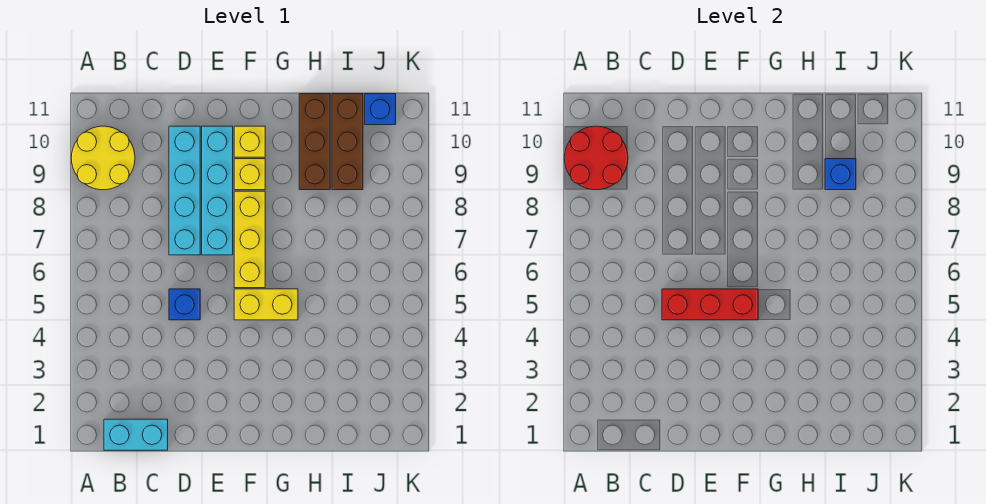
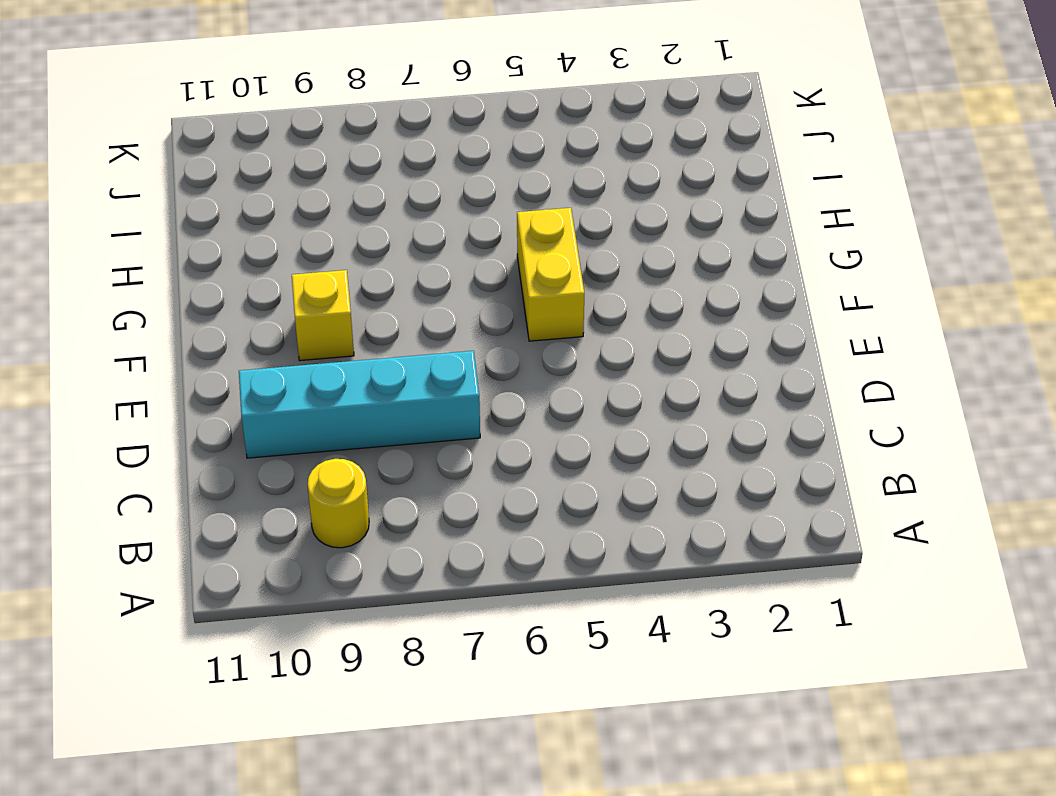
yellow 1x1 round brick [307,459,369,548] -> yellow 2x2 round brick [71,126,135,190]
none -> cyan 1x2 brick [104,419,168,450]
none -> blue 1x1 brick [169,289,200,320]
none -> cyan 1x4 brick [202,126,233,255]

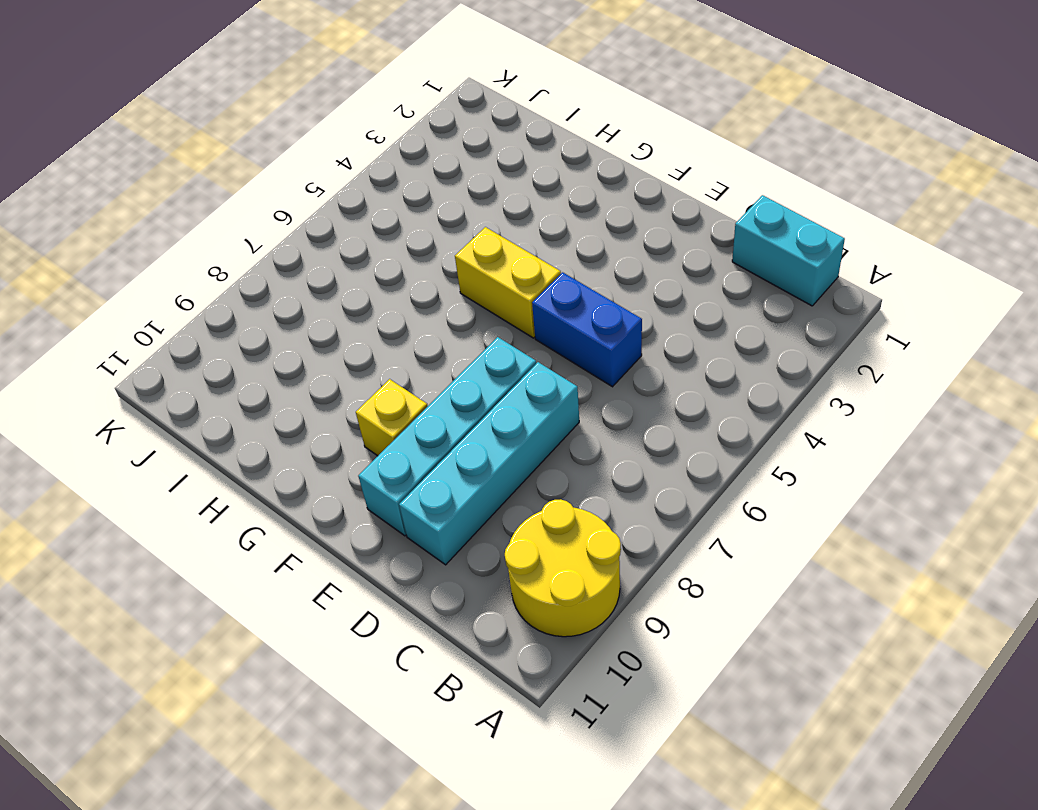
blue 1x2 brick [532,272,642,387] -> blue 1x1 brick [169,289,200,320]
none -> yellow 1x3 brick [234,191,265,288]
none -> yellow 1x1 brick [234,126,265,157]
none -> brown 1x3 brick [299,94,330,190]

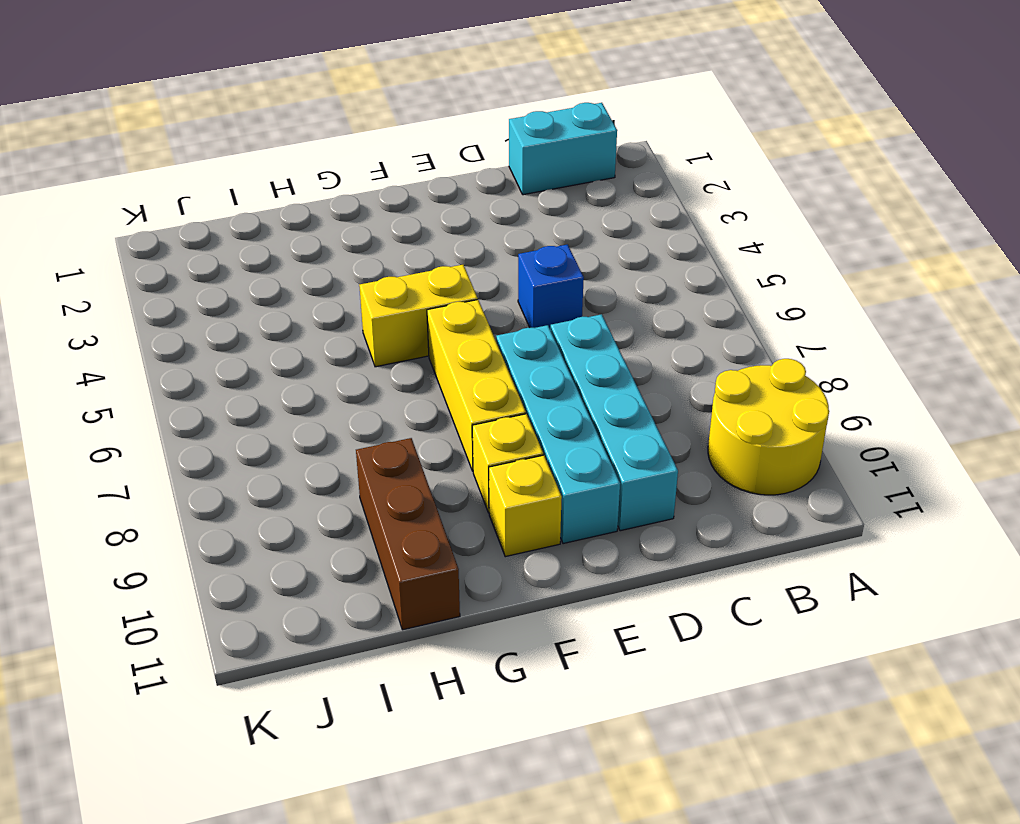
none -> brown 1x3 brick [332,94,363,190]
none -> blue 1x1 brick [365,94,396,125]
none -> red 2x2 round brick [564,126,628,190]

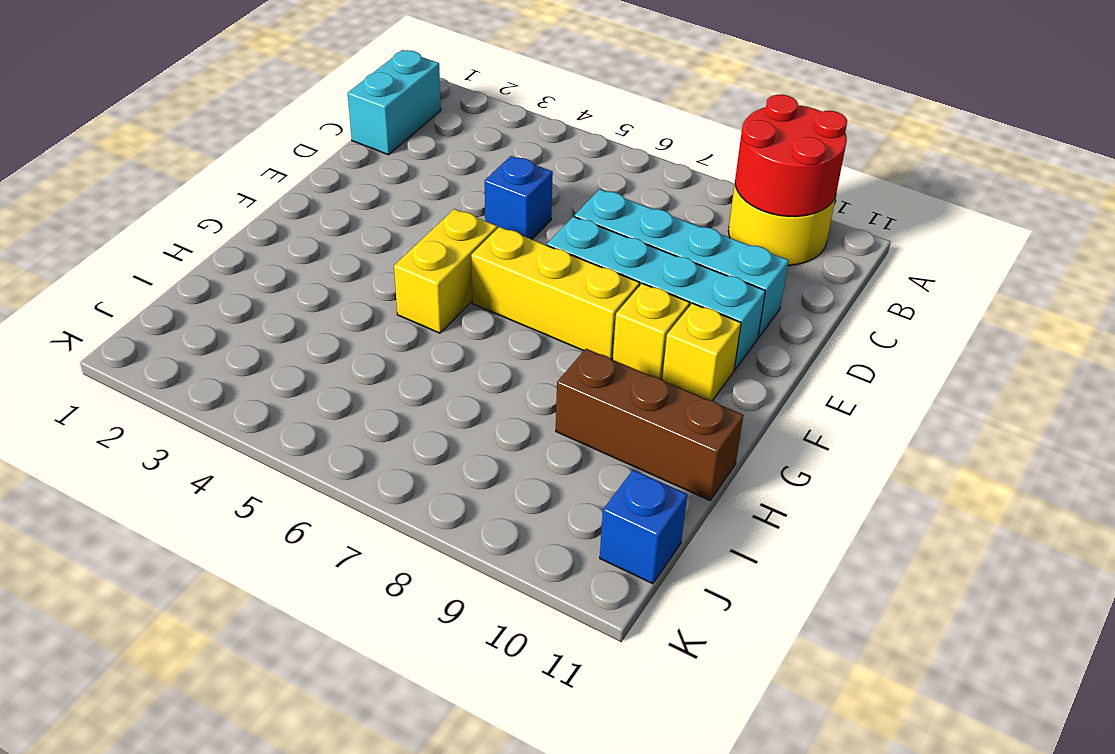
none -> brown 1x3 brick [332,94,363,190]
none -> red 1x3 brick [662,289,758,320]
none -> blue 1x1 brick [825,159,856,190]

